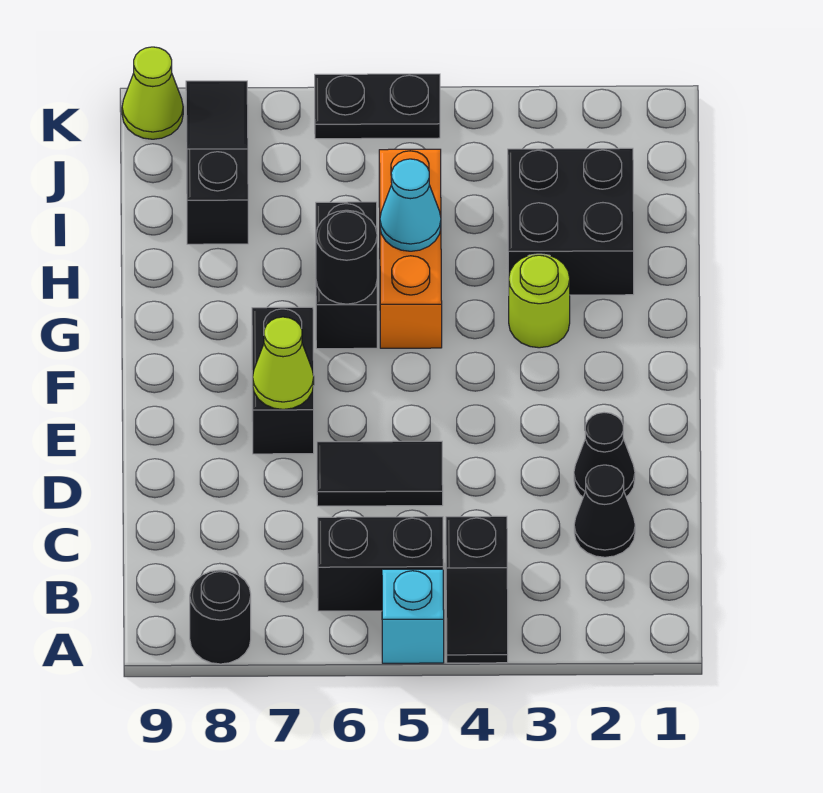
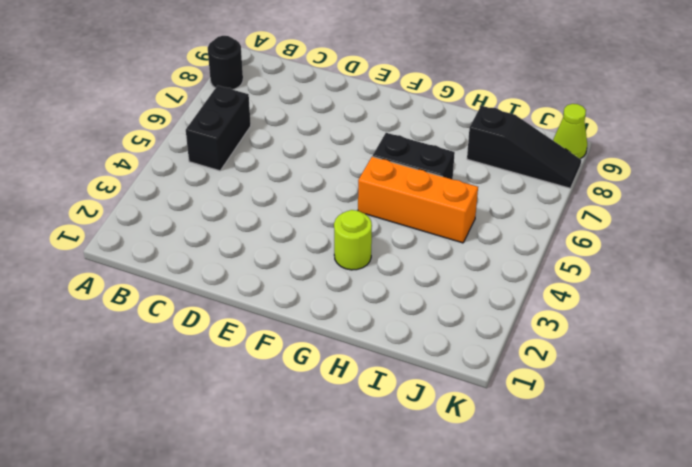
none -> black 1x2 slope [446,516,508,663]
none -> cyan 1x1 brick [382,569,444,663]
none -> black 1x1 cone [574,465,635,557]

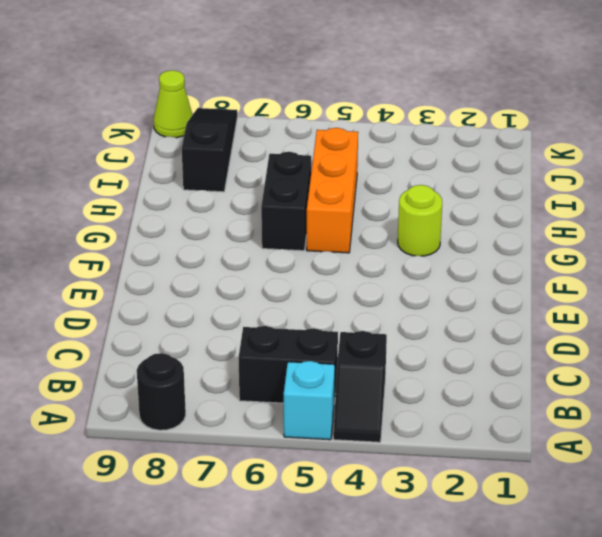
none -> black 1x1 cone [574,465,635,557]
none -> black 1x1 cone [574,412,635,497]
none -> black 1x2 tile [317,441,443,506]

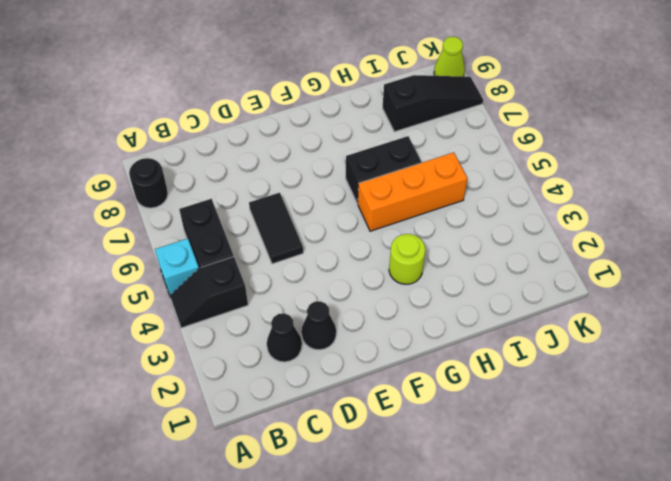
none -> black 1x2 brick [252,307,314,454]
none -> black 2x2 brick [508,148,634,295]
none -> black 1x2 plate [315,74,440,139]

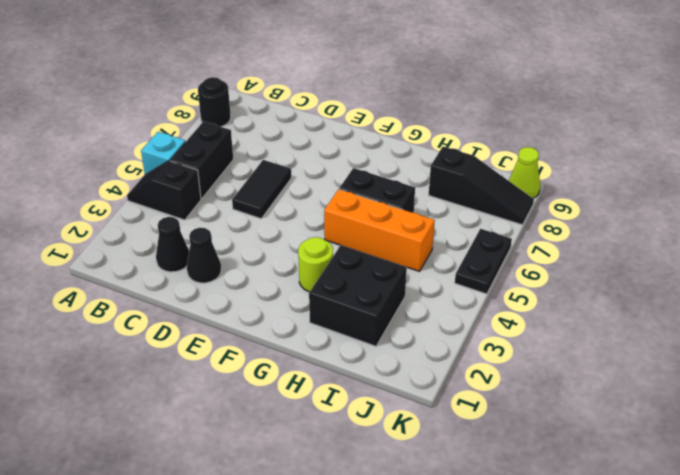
none -> black 1x2 brick [252,307,314,454]
none -> lime 1x1 cone [252,317,314,409]
none -> black 1x1 round brick [316,210,377,304]

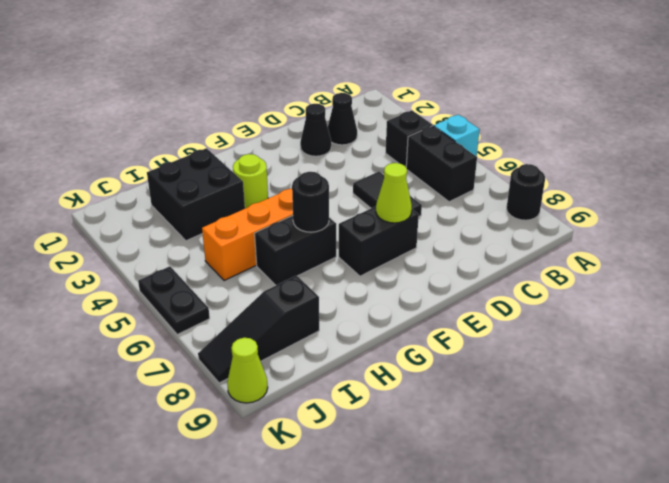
none -> cyan 1x1 cone [380,159,441,251]

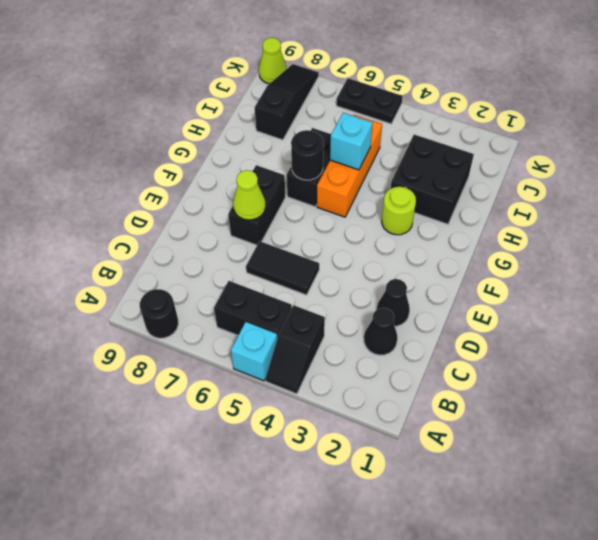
cyan 1x1 brick [330,113,372,170] -> cyan 1x1 cone [380,159,441,251]

